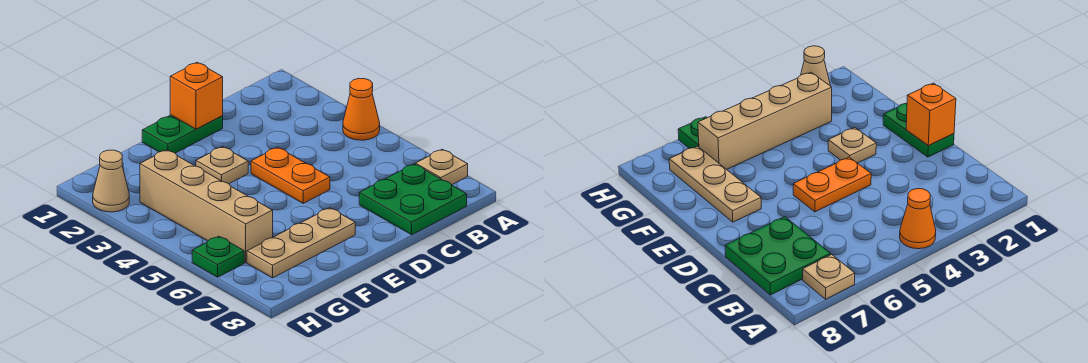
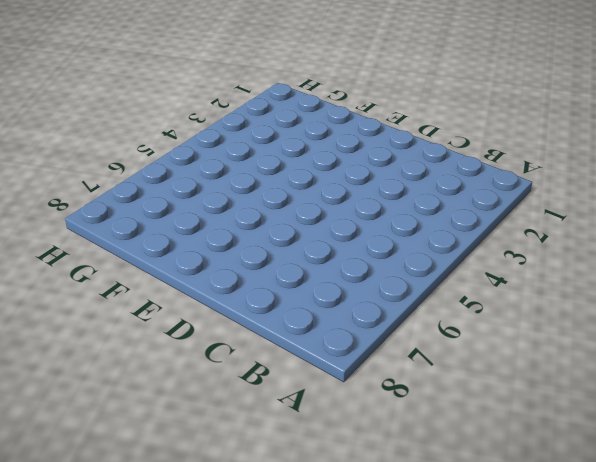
none -> orange 1x1 cone [343,78,380,140]
none -> tan 1x1 plate [416,149,468,185]

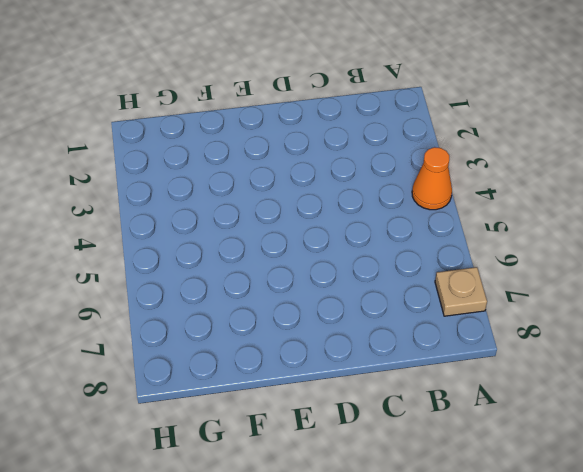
none -> green 2x2 plate [359,164,467,235]
none -> green 1x2 plate [142,115,223,153]

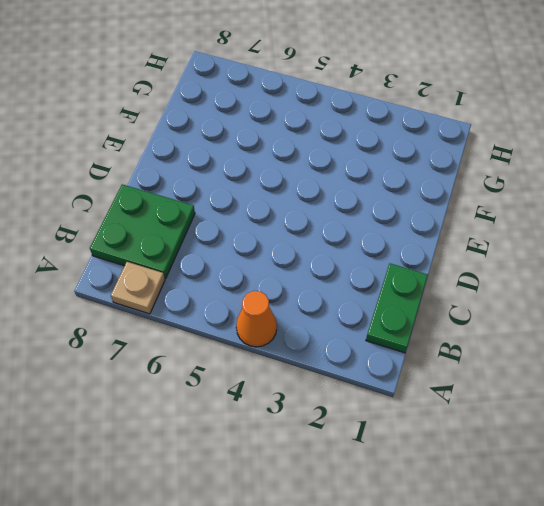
green 1x2 plate [366,264,428,353] -> green 1x2 plate moved to [142,115,223,153]
none -> orange 1x2 plate [251,147,330,203]
none -> tan 1x1 plate [196,147,248,184]

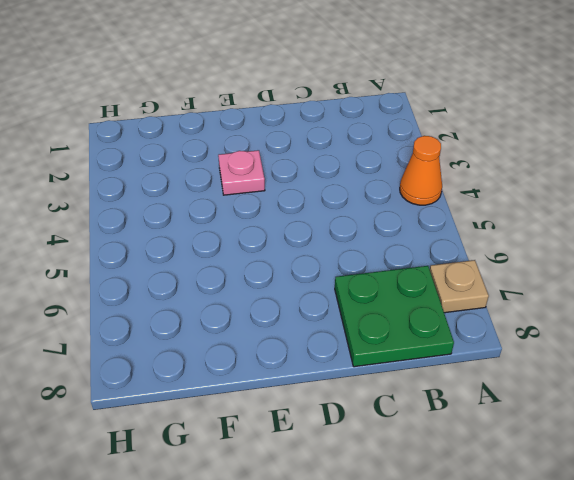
pink 1x1 plate [218,150,265,195] -> tan 1x1 plate [196,147,248,184]
none -> green 1x2 plate [142,115,223,153]
none -> orange 1x2 plate [251,147,330,203]

